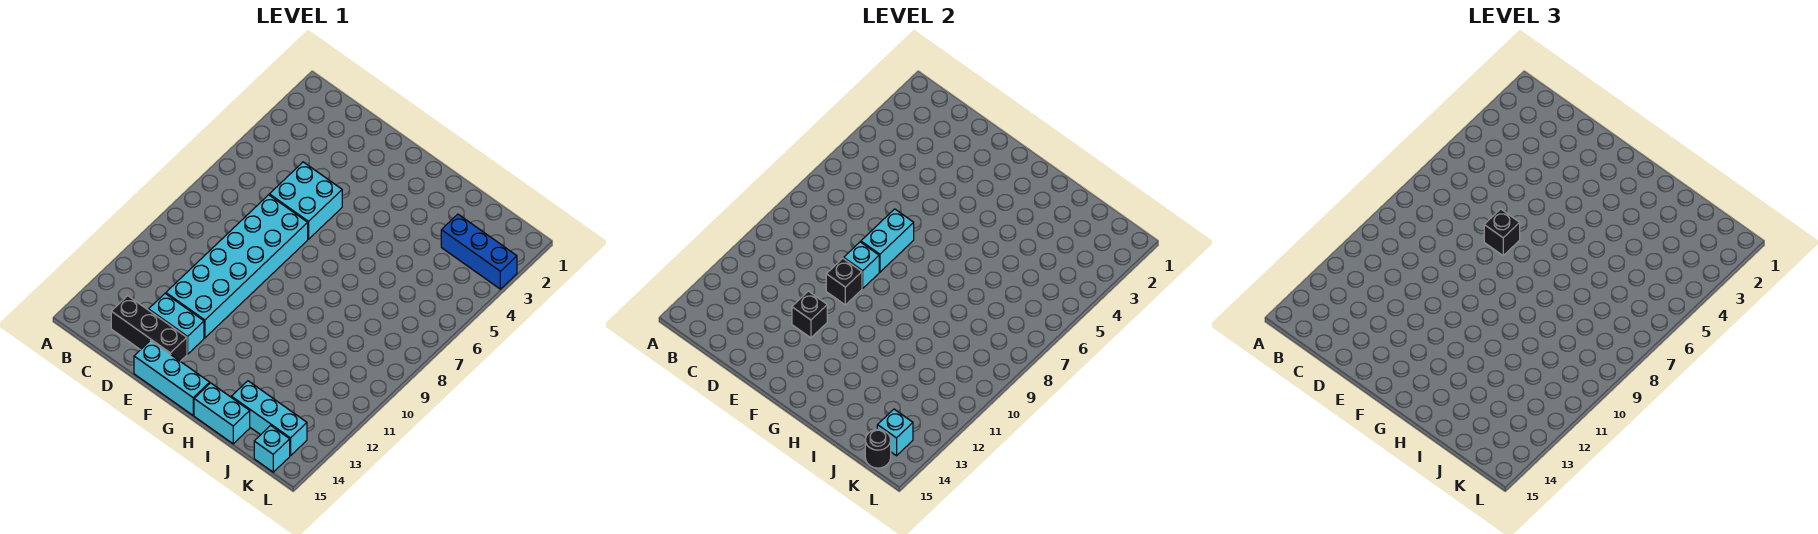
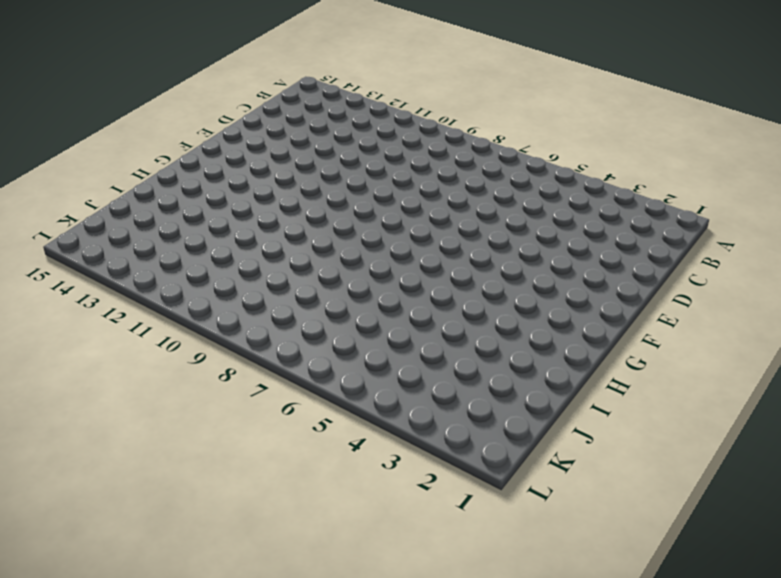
none -> black 1x3 brick [111,296,187,361]
none -> cyan 2x2 brick [269,162,342,239]
none -> cyan 2x6 brick [166,195,308,338]

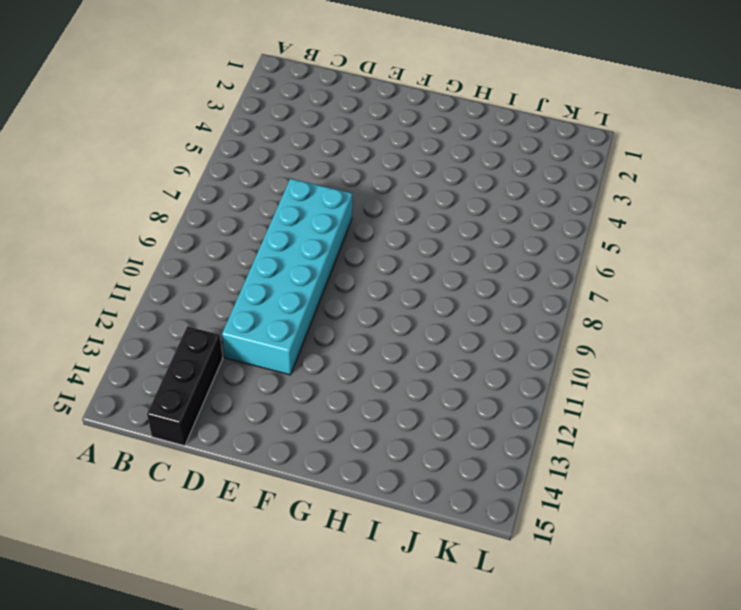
black 1x3 brick [147,326,223,446] -> black 1x3 brick turned to [111,296,187,361]
none -> cyan 2x2 brick [269,162,342,239]
none -> cyan 1x2 brick [149,294,204,354]
none -> cyan 1x3 brick [134,341,210,415]

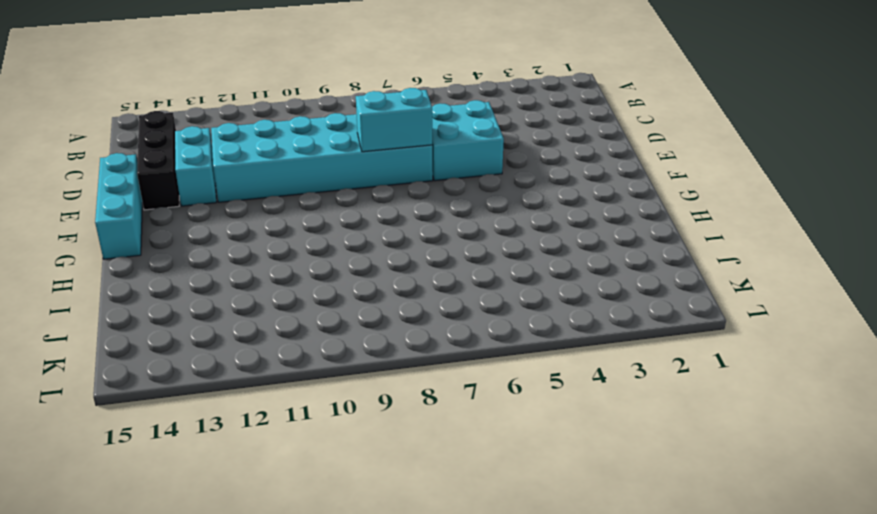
none -> cyan 1x2 brick [194,383,250,444]
none -> cyan 1x3 brick [231,381,307,456]
none -> blue 1x3 brick [441,214,517,289]

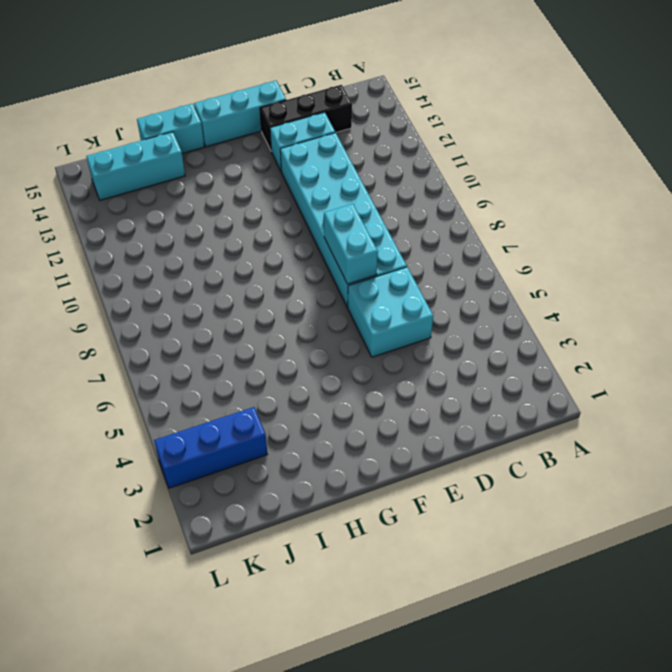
none -> cyan 1x1 brick [254,425,290,472]
none -> cyan 1x1 brick [844,242,879,288]
none -> black 1x1 brick [826,258,862,305]

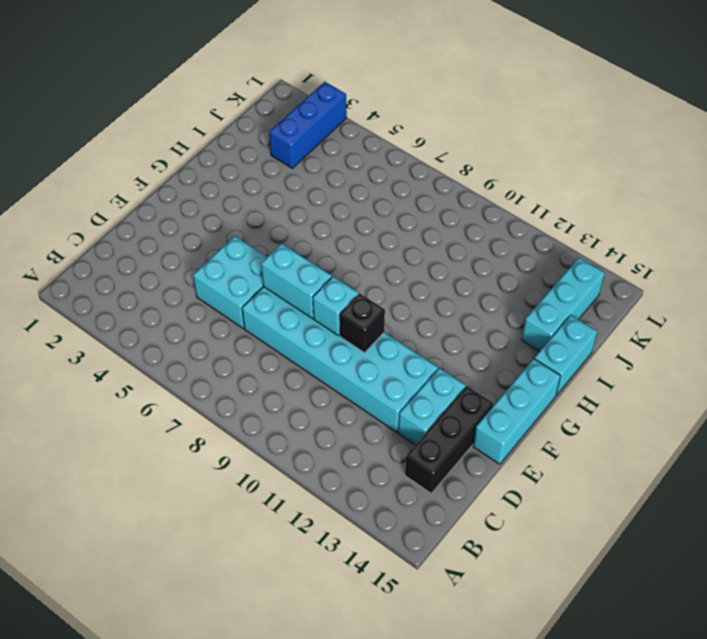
none -> cyan 1x1 brick [254,425,290,472]
none -> black 1x1 brick [792,291,827,338]
none -> cyan 1x1 brick [877,409,913,456]

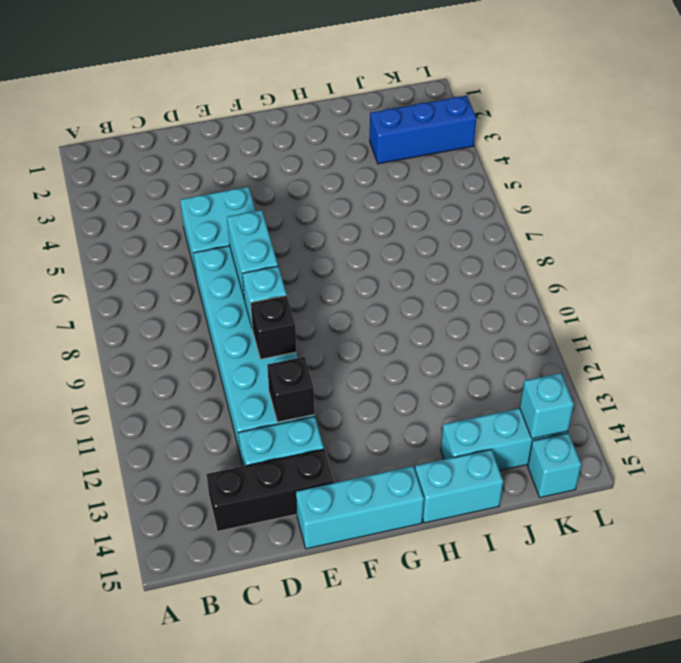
none -> black 1x1 round brick [865,430,891,468]
none -> black 1x1 brick [1484,209,1520,256]

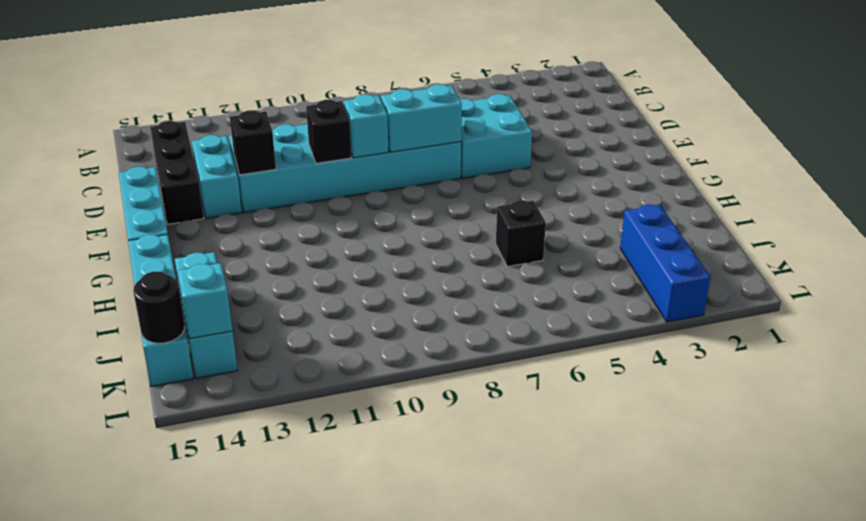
black 1x1 brick [496,201,546,267] -> black 1x1 brick moved to [1484,209,1520,256]

